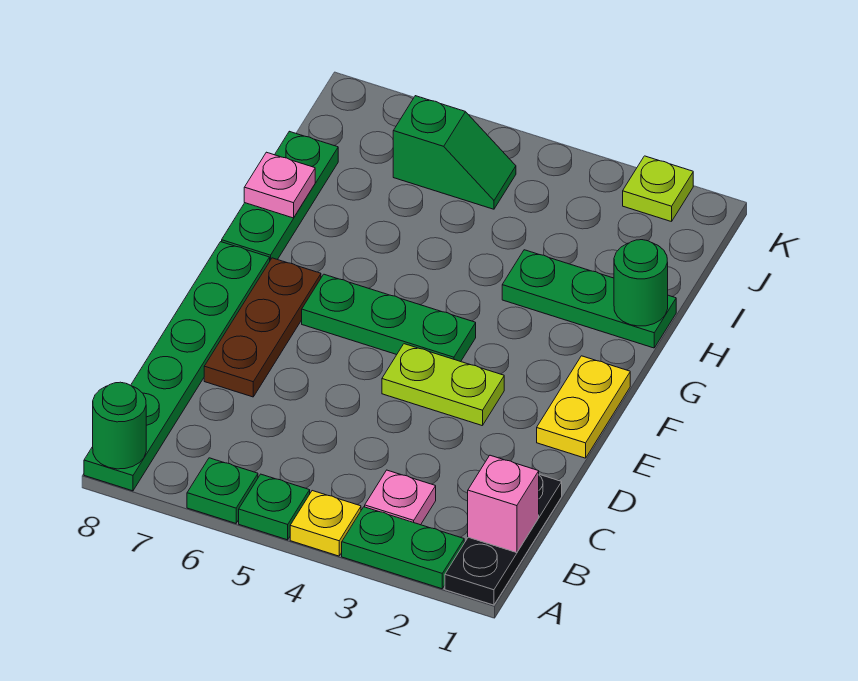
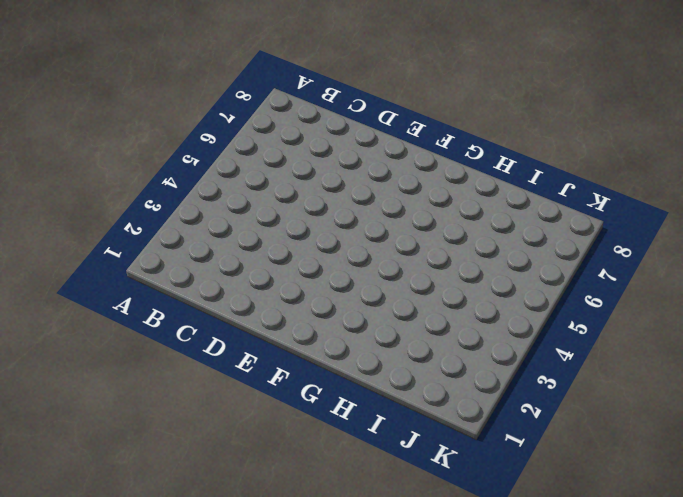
none -> black 1x3 plate [445,474,562,605]
none -> green 1x2 plate [342,507,464,589]
none -> yellow 1x1 plate [290,491,361,556]

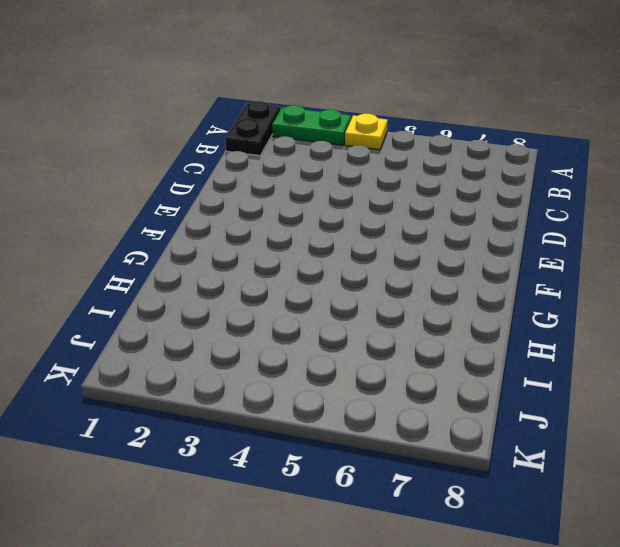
black 1x2 plate [225,101,280,156] -> black 1x3 plate [445,474,562,605]
none -> green 1x1 plate [239,474,310,540]
none -> green 1x1 plate [187,458,258,523]
none -> green 1x6 plate [84,242,270,491]

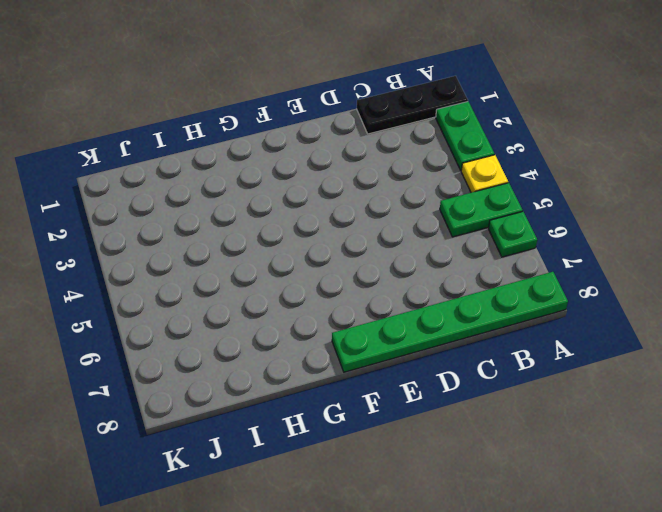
green 1x2 plate [440,183,523,237] -> green 1x1 plate [239,474,310,540]
none -> pink 1x1 plate [365,470,436,525]
none -> brown 1x3 plate [204,258,321,397]
none -> yellow 1x2 plate [537,356,630,458]

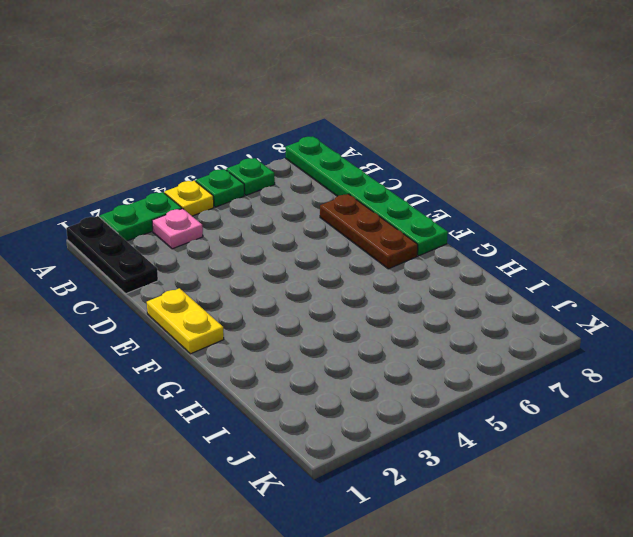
none -> lime 1x2 plate [382,344,504,426]
none -> green 1x3 plate [302,274,476,362]
none -> green 1x3 plate [222,131,338,260]

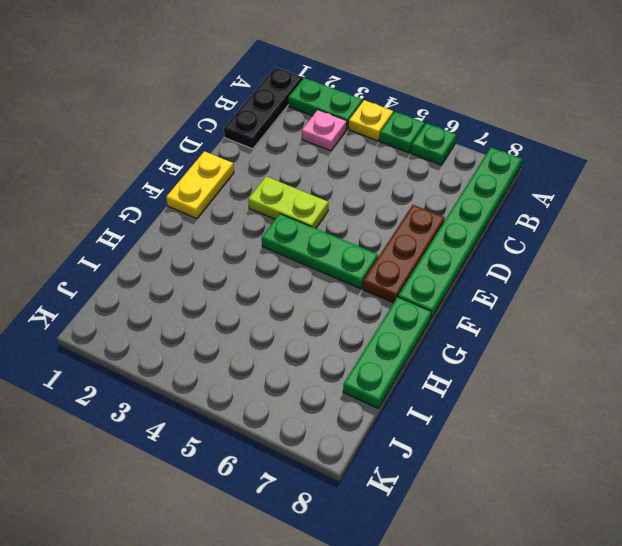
none -> green 1x3 plate [502,250,676,348]
none -> green 1x2 slope [393,96,516,209]
none -> lime 1x1 plate [623,156,693,222]

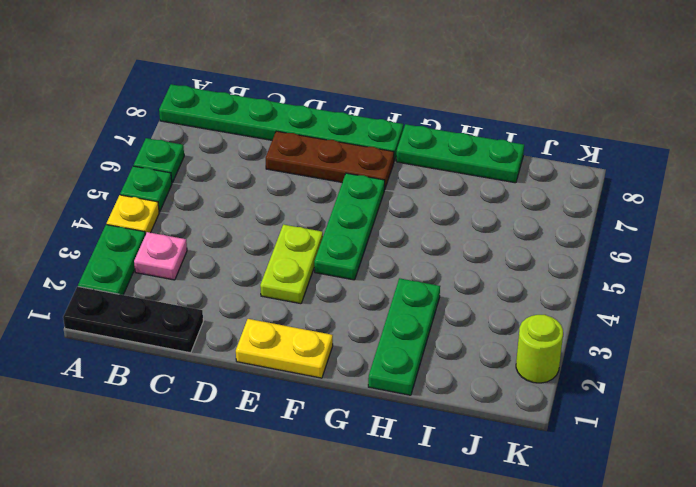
lime 1x1 round brick [516,315,563,383] -> lime 1x1 plate [623,156,693,222]
none -> green 1x2 slope [393,96,516,209]
none -> green 1x1 round brick [93,382,146,469]
none -> pink 1x1 brick [468,455,539,553]

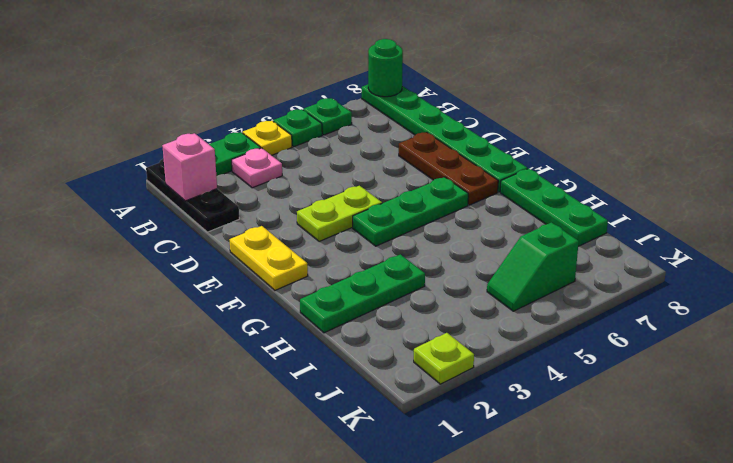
none -> green 1x1 round brick [614,240,668,326]
none -> pink 1x1 plate [244,152,315,218]

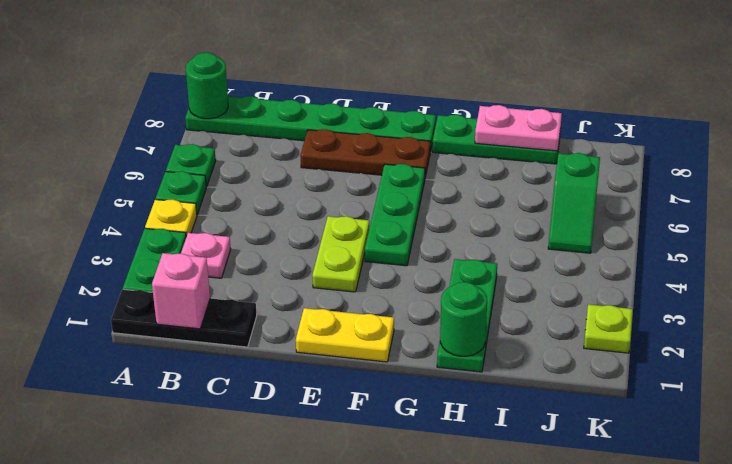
pink 1x2 plate [475,105,562,151] -> pink 1x1 plate [244,152,315,218]

